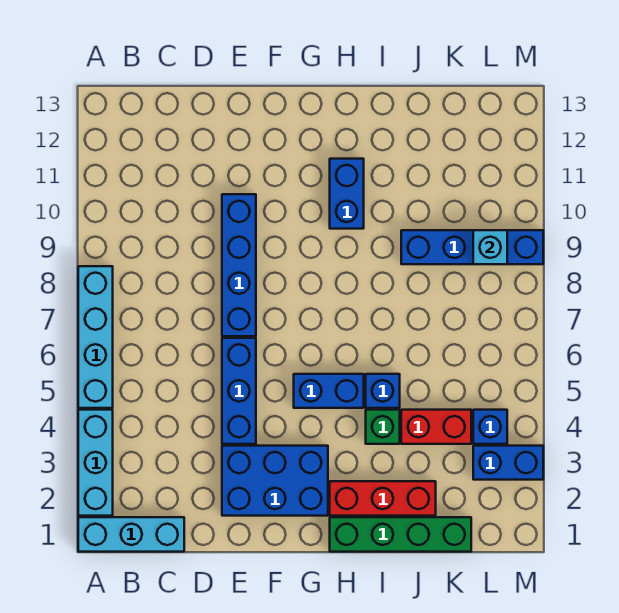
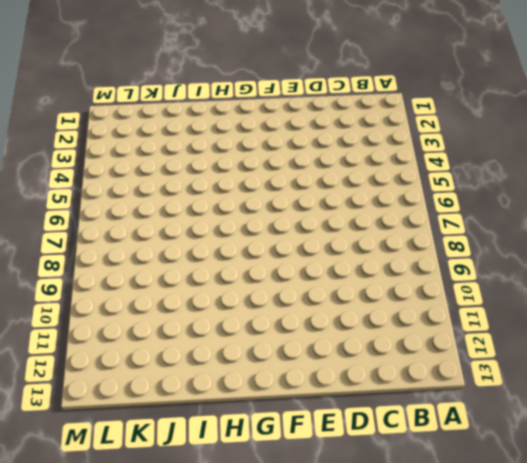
none -> cyan 1x3 brick [78,517,184,552]
none -> cyan 1x3 brick [78,410,113,516]
none -> cyan 1x4 brick [78,266,113,408]

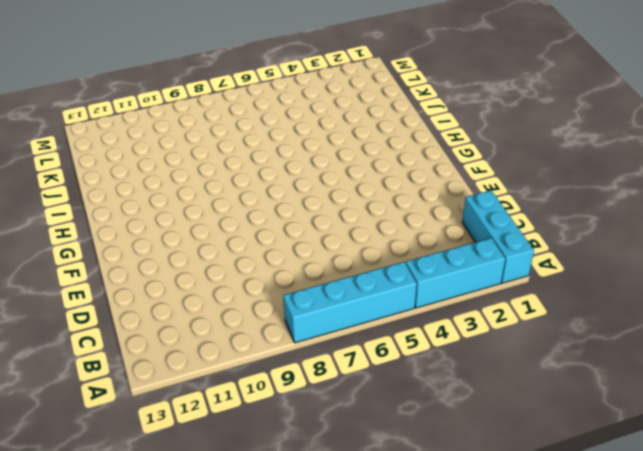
none -> blue 2x3 brick [222,446,328,516]
none -> blue 1x3 brick [222,338,256,444]
none -> blue 1x4 brick [222,194,256,336]

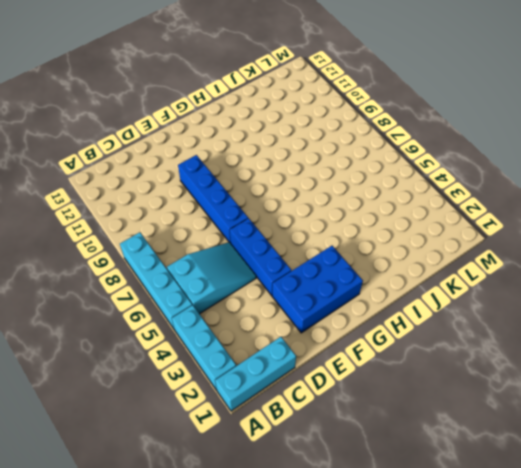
cyan 2x3 slope [167,242,256,314] -> none
none -> blue 1x2 brick [294,374,364,408]
none -> green 1x4 brick [330,517,471,552]
none -> red 1x3 brick [330,481,436,516]

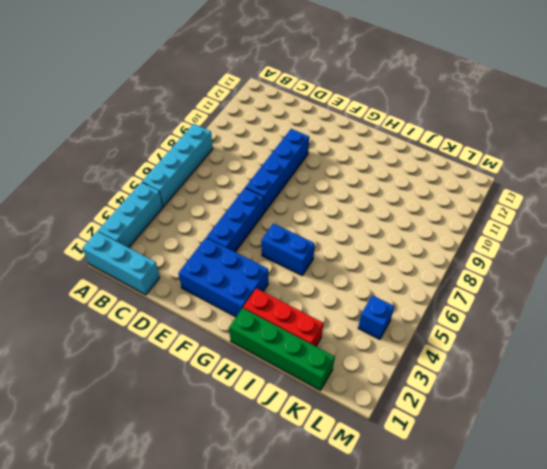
none -> blue 1x2 brick [330,159,364,229]
none -> green 1x1 brick [366,410,400,444]
none -> blue 1x1 brick [366,374,400,408]

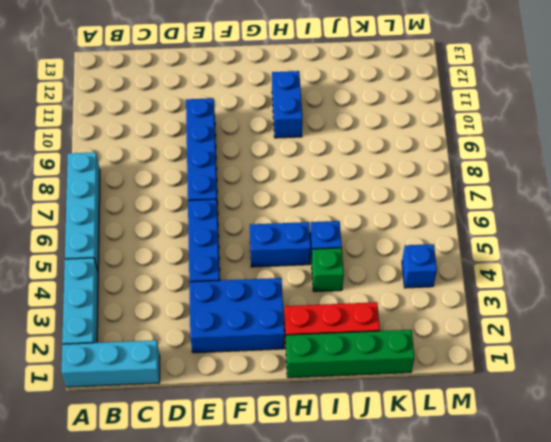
none -> red 1x2 brick [401,410,471,444]
none -> blue 1x4 brick [401,230,543,264]
none -> blue 1x2 brick [473,446,543,480]

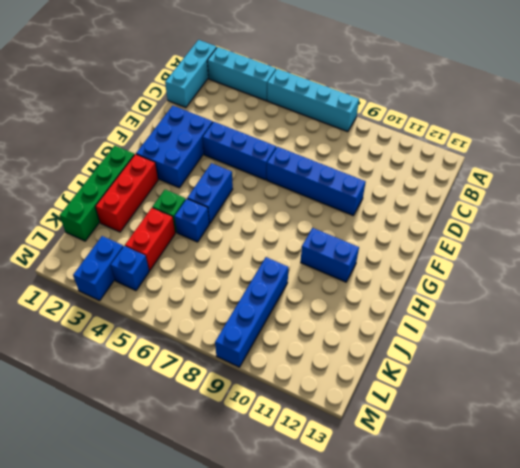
none -> cyan 1x1 brick [473,230,507,264]

